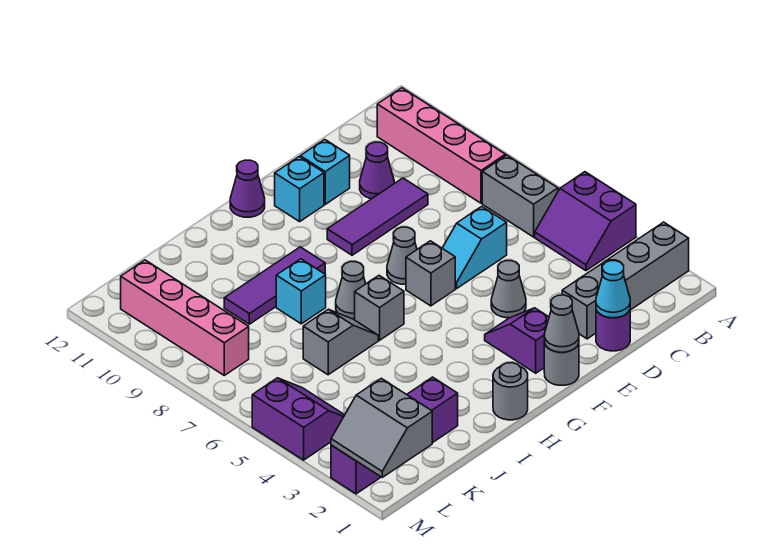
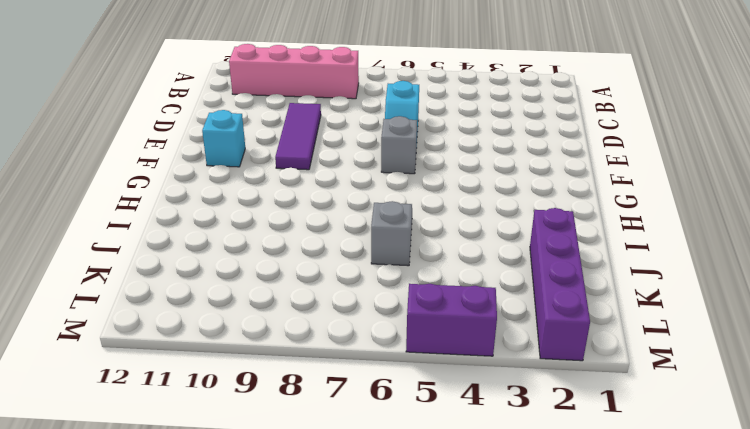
none -> grey 1x4 brick [562,222,689,339]
none -> purple 2x2 slope [535,172,636,271]
none -> grey 1x2 brick [482,155,558,237]

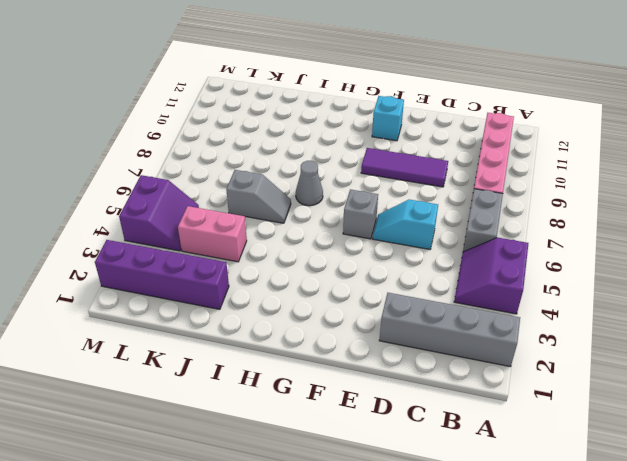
pink 1x2 brick [178,206,247,262] -> none
none -> purple 1x1 round brick [596,310,630,351]
none -> purple 1x1 cone [360,142,394,199]
none -> grey 1x1 cone [491,261,526,318]

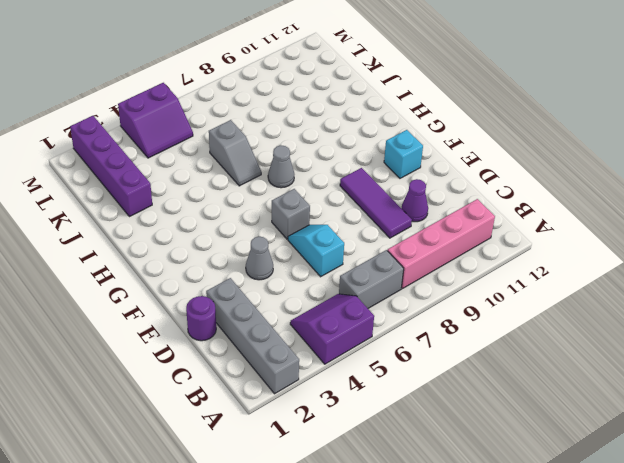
none -> cyan 1x1 brick [300,139,350,204]
none -> grey 1x1 round brick [544,340,579,385]
none -> purple 1x2 slope [485,308,549,373]

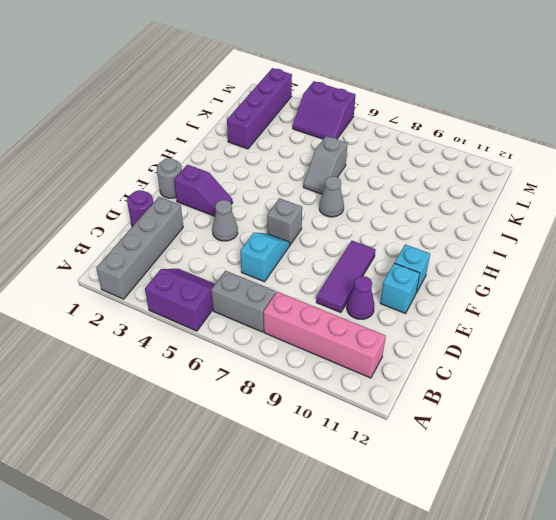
none -> grey 1x1 cone [387,227,417,284]
none -> purple 1x1 cone [230,160,265,217]
none -> grey 1x1 round brick [493,363,528,420]

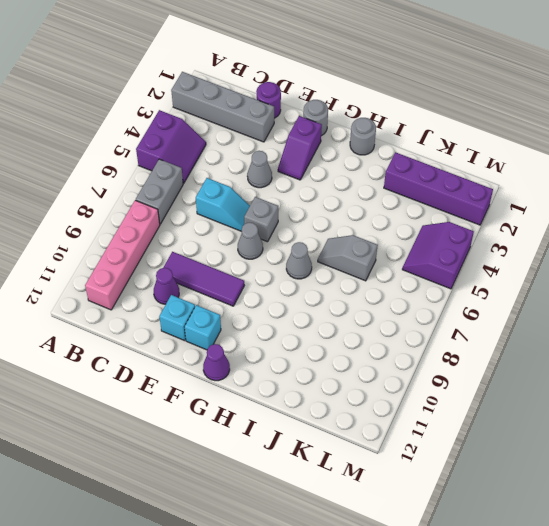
none -> grey 1x1 brick [355,276,404,340]
none -> purple 1x3 tile [224,247,325,324]
none -> cyan 1x1 brick [276,259,326,324]

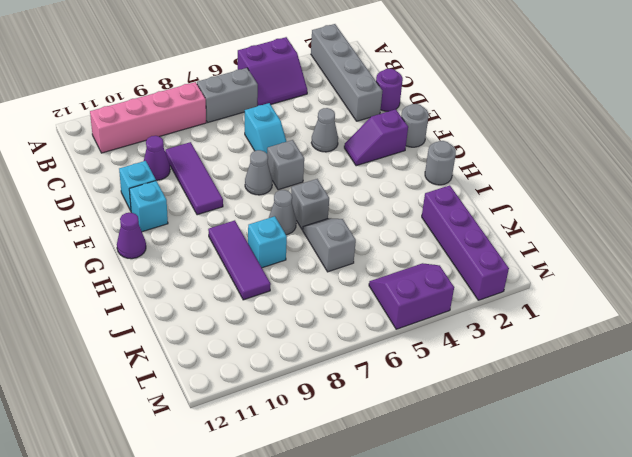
none -> pink 1x4 brick [121,260,249,375]
none -> cyan 1x1 cone [596,261,630,318]
none -> grey 1x1 cone [544,295,579,352]

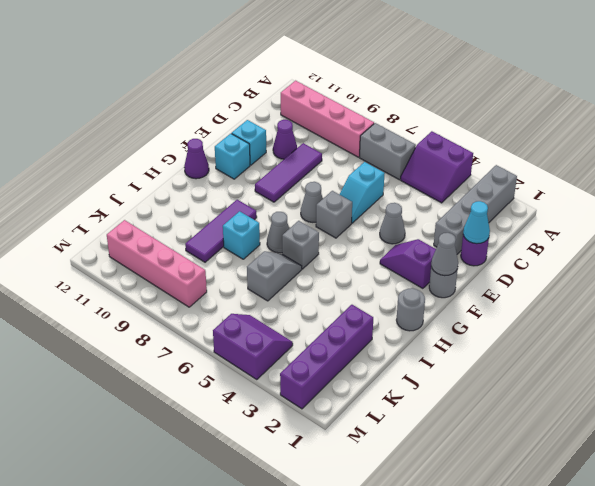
none -> grey 2x2 slope [331,378,432,477]

